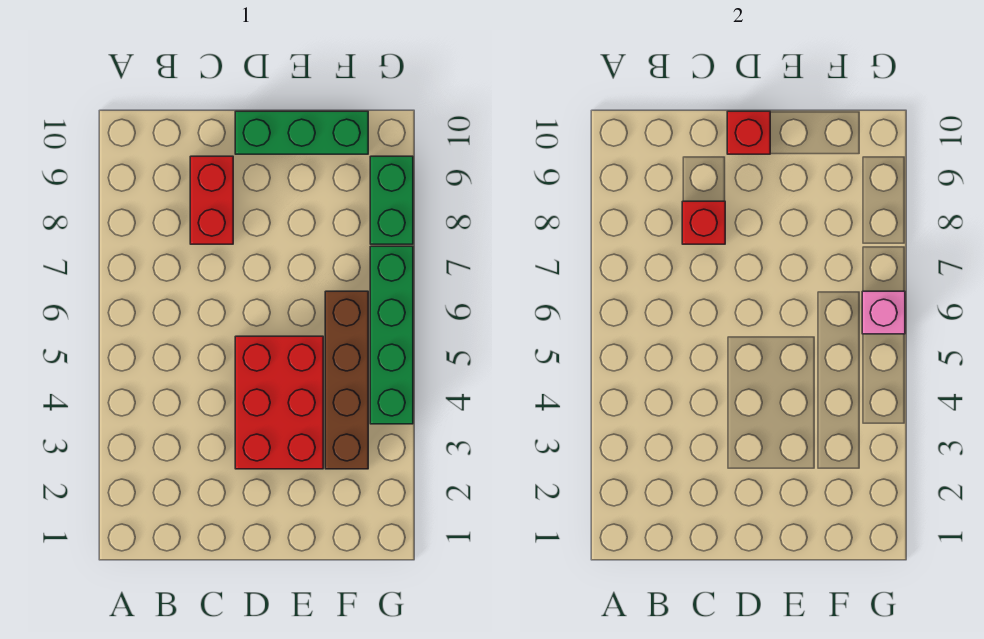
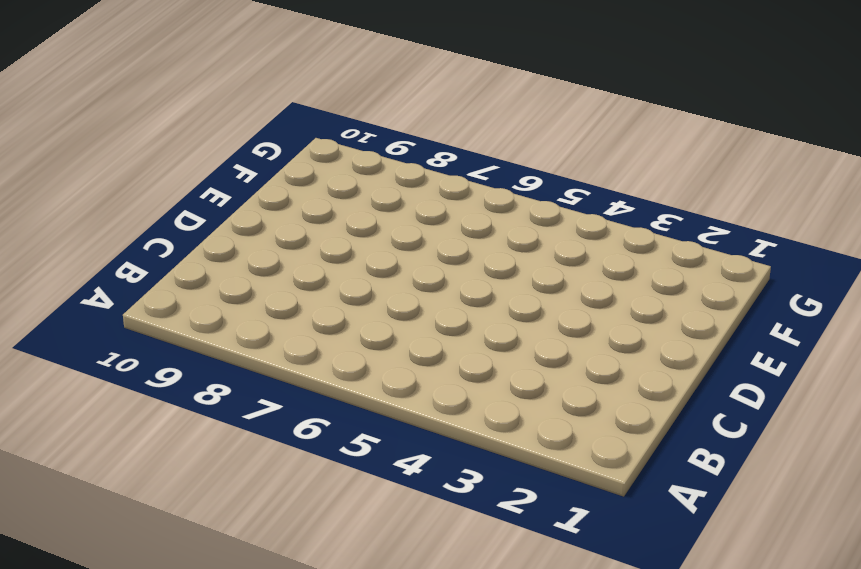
none -> red 1x2 brick [190,156,233,244]
none -> red 2x3 brick [235,336,323,469]

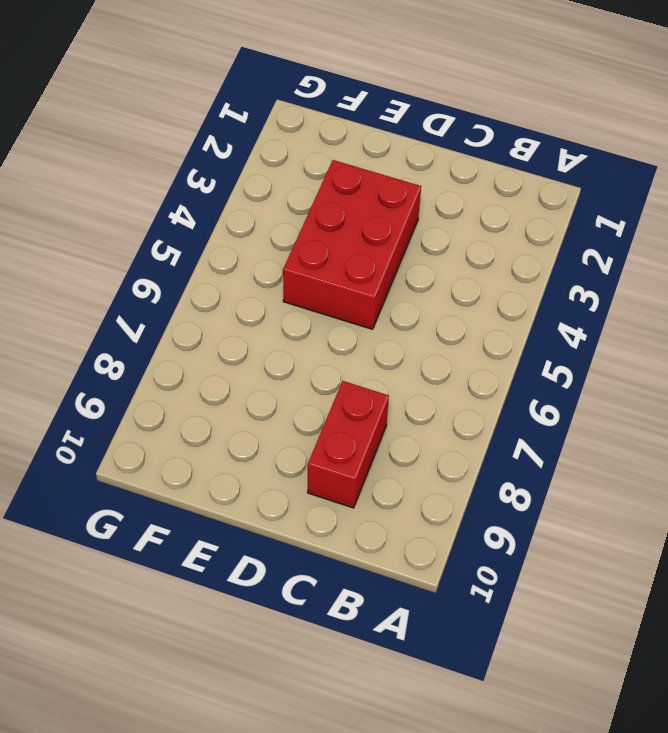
none -> green 1x3 brick [235,111,368,154]
none -> brown 1x4 brick [325,291,368,469]

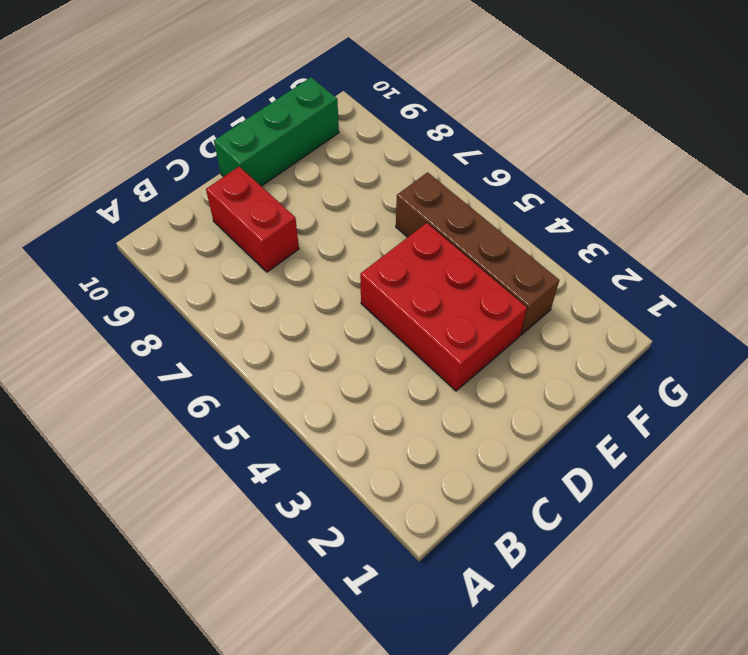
none -> green 1x4 brick [370,246,413,424]
none -> green 1x2 brick [370,156,413,244]

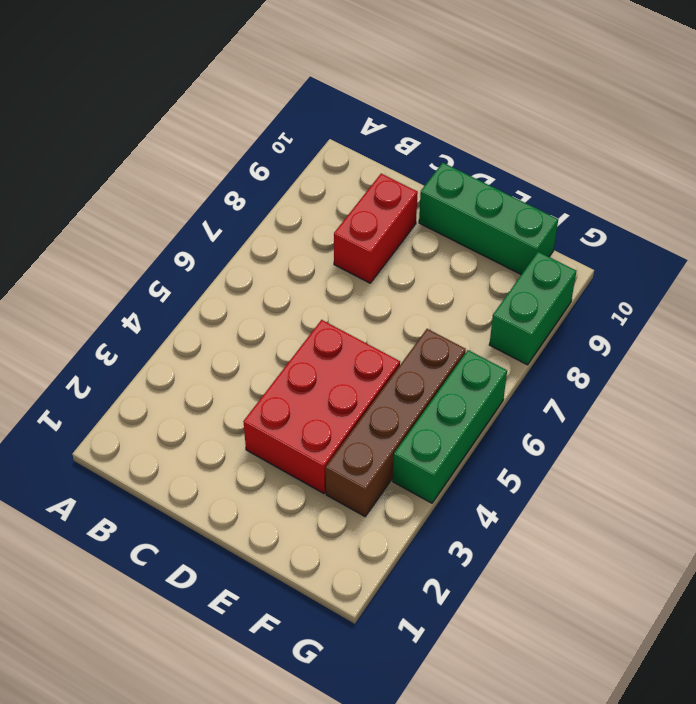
green 1x3 brick [393,350,507,503] -> green 1x4 brick [370,246,413,424]
none -> red 1x1 brick [682,201,725,244]
none -> red 1x1 brick [727,111,770,154]

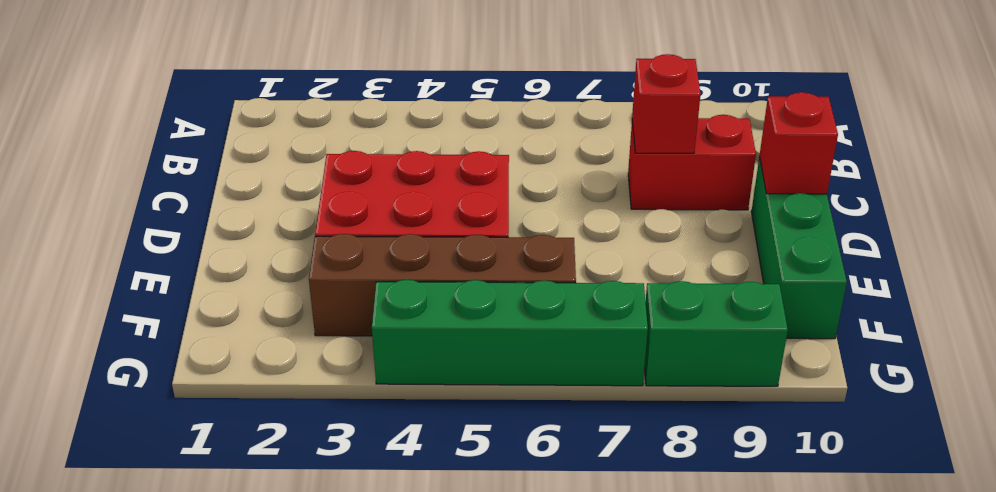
none -> pink 1x1 brick [862,291,905,334]

